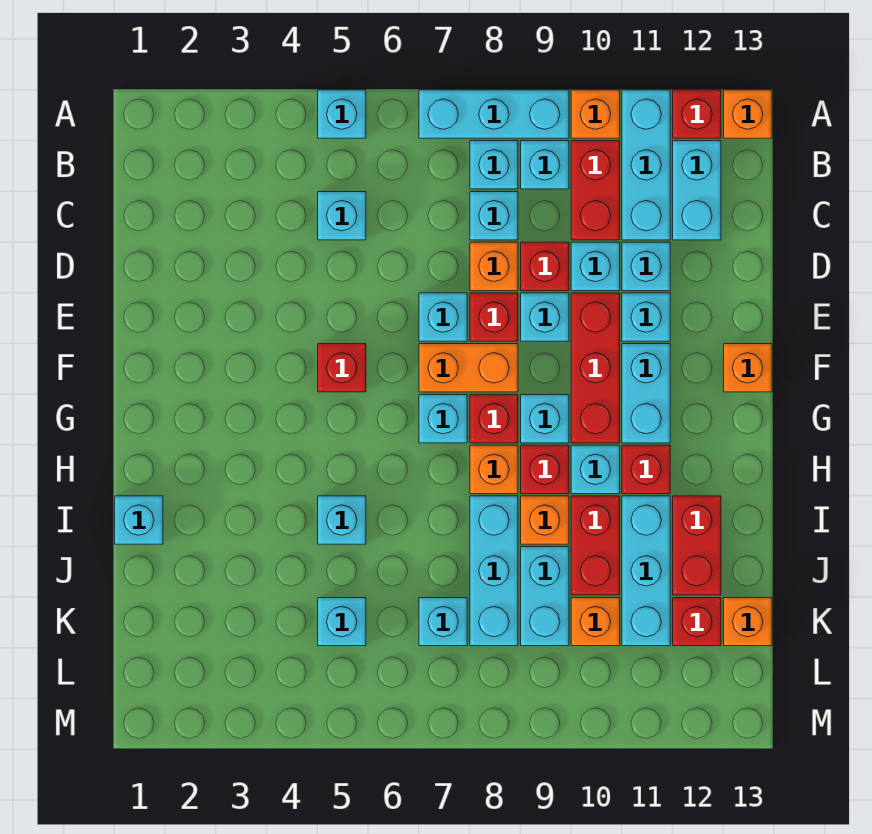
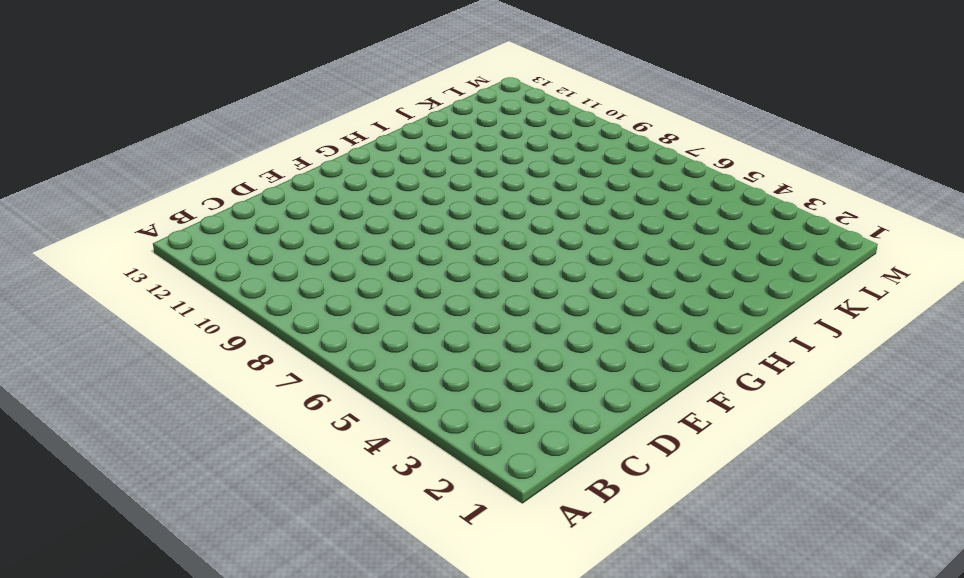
none -> cyan 1x1 brick [318,90,366,138]
none -> cyan 1x3 brick [419,90,569,138]
none -> orange 1x1 brick [571,90,620,138]
none -> cyan 1x3 brick [622,90,670,240]

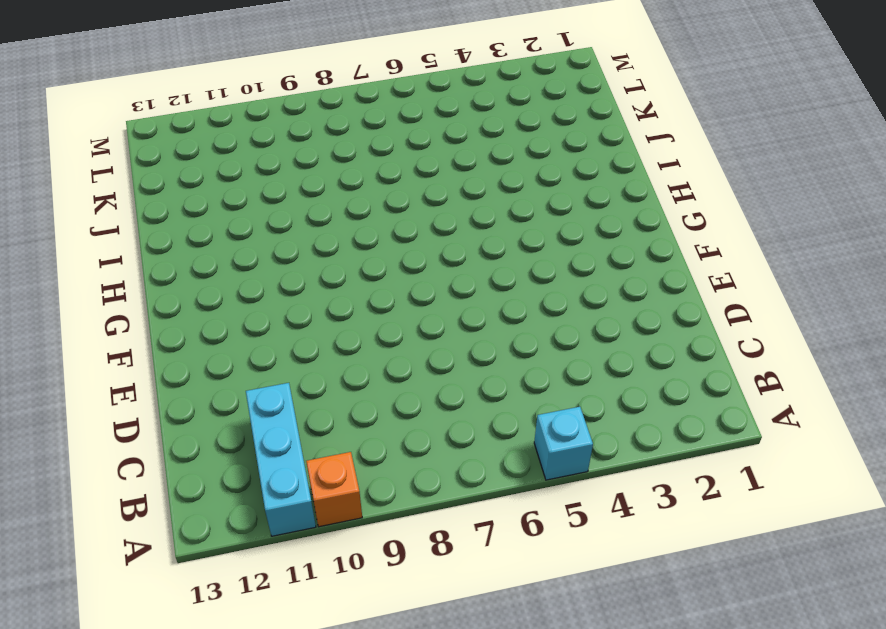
none -> cyan 1x3 brick [419,90,569,138]
none -> red 1x1 brick [673,90,721,138]
none -> orange 1x1 brick [724,90,772,138]
none -> cyan 1x1 brick [470,141,518,189]

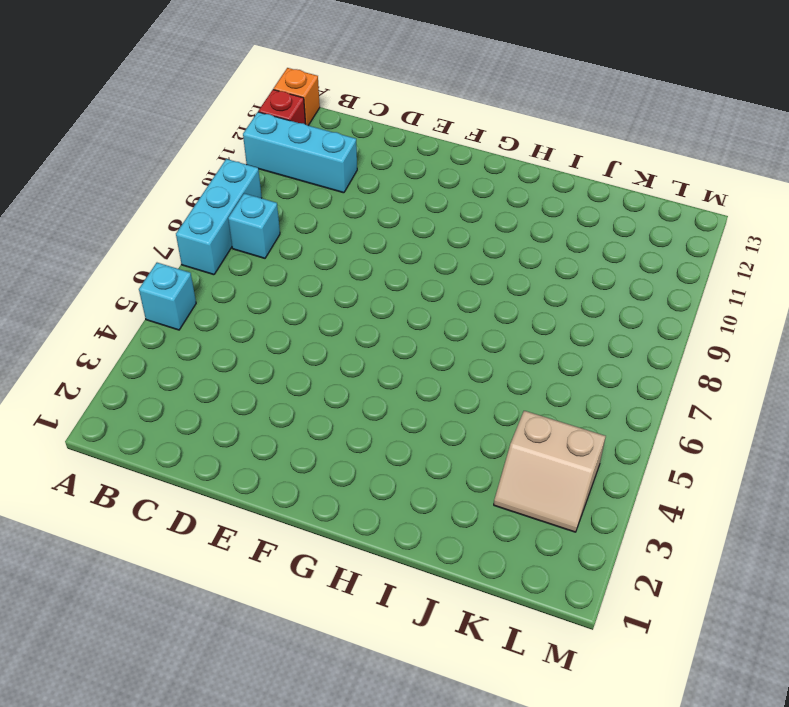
tan 2x2 slope [494,411,606,532] -> none
none -> orange 1x1 brick [571,90,620,138]
none -> cyan 1x1 brick [521,141,569,189]
none -> red 1x2 brick [571,141,620,240]
none -> cyan 1x2 brick [673,141,721,240]

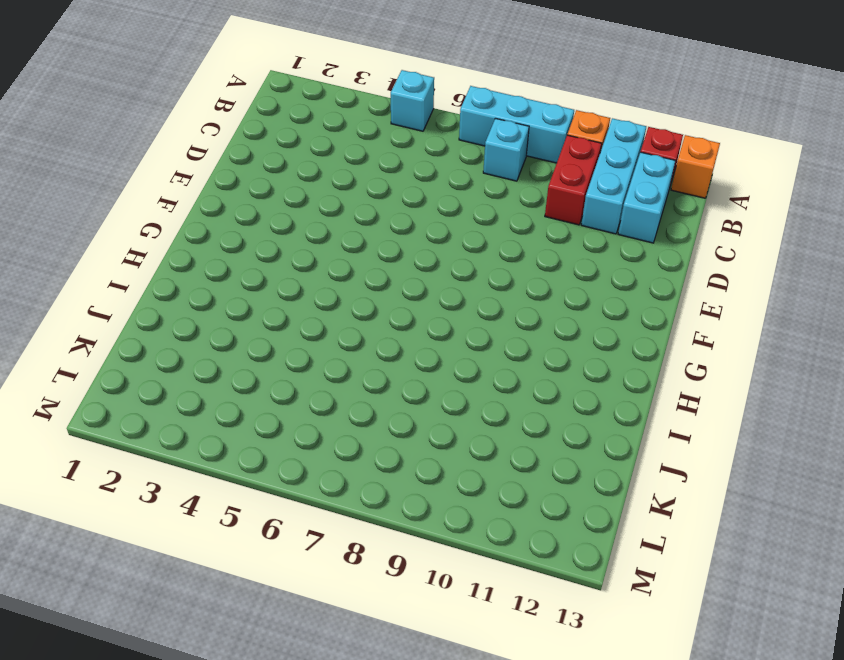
none -> cyan 1x1 brick [521,141,569,189]
none -> cyan 1x1 brick [318,192,366,240]
none -> cyan 1x1 brick [470,192,518,240]
none -> orange 1x1 brick [470,242,518,291]

